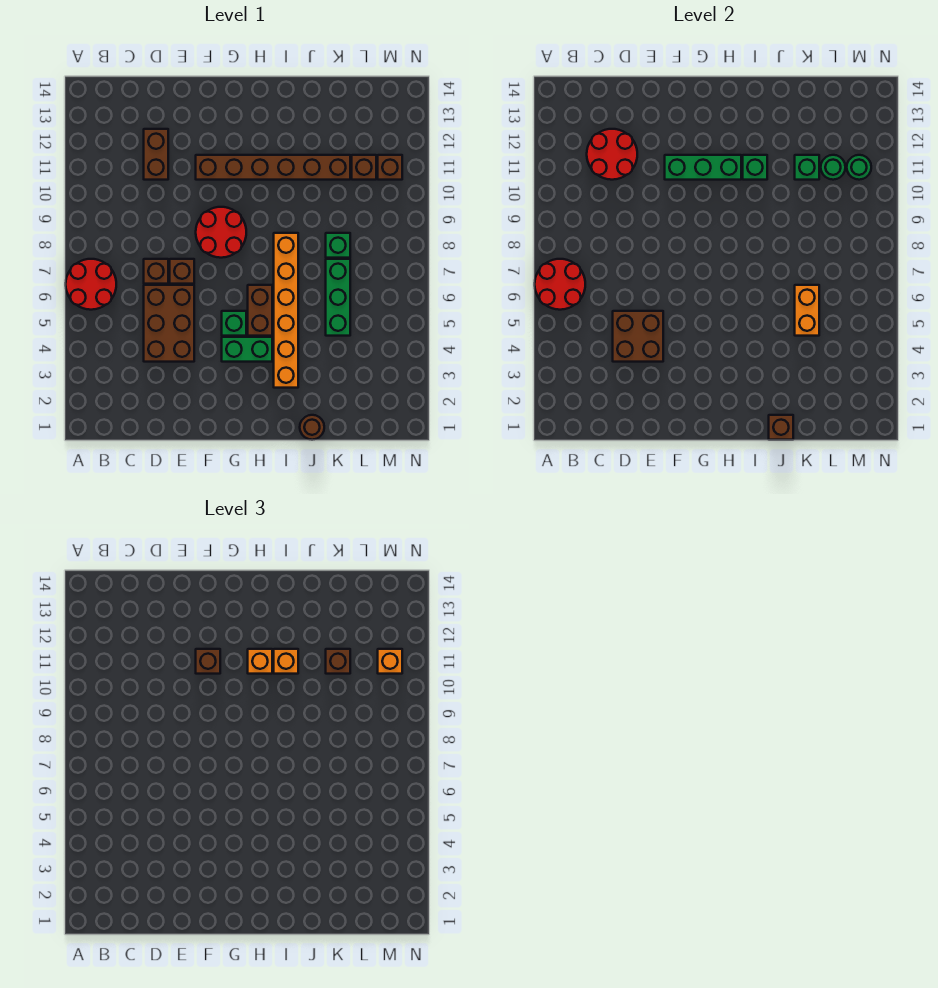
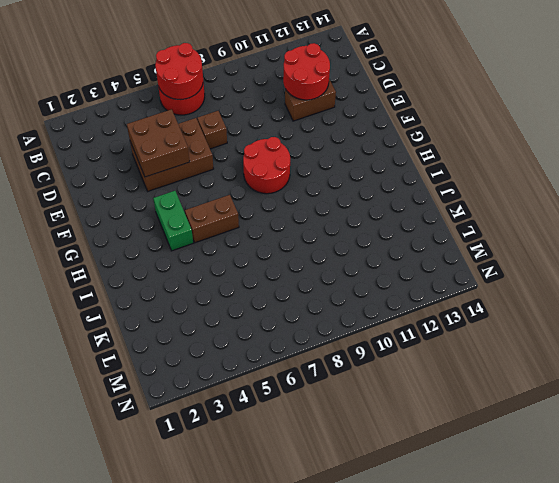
none -> brown 1x1 brick [170,259,194,284]
none -> brown 1x6 brick [196,155,350,180]
none -> green 1x1 brick [222,311,246,336]
none -> orange 1x6 brick [274,233,298,388]

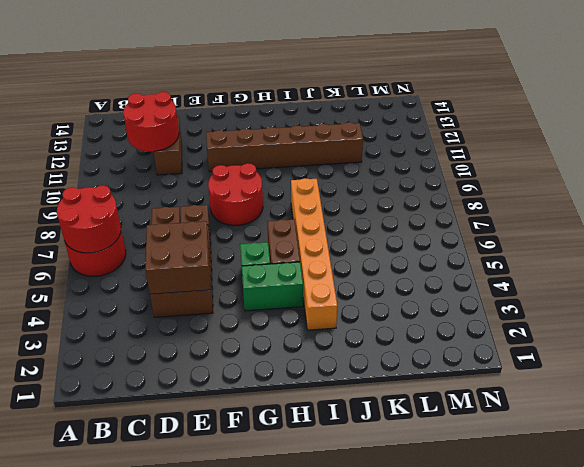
none -> brown 1x1 round brick [300,415,324,440]
none -> green 1x3 brick [326,259,350,336]
none -> green 1x1 brick [326,233,350,258]
none -> brown 1x1 brick [352,155,376,180]

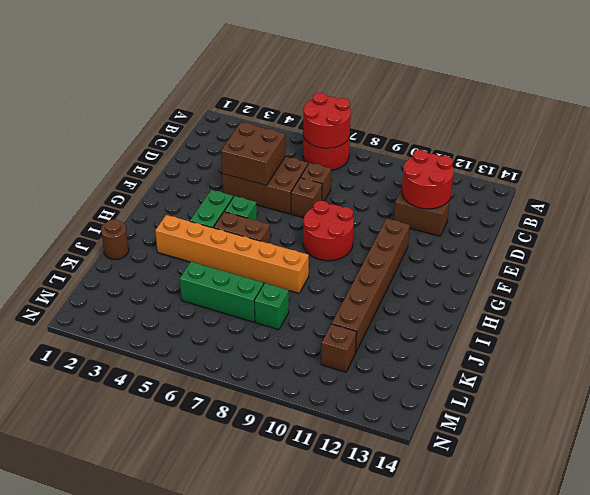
none -> brown 1x1 brick [378,155,402,180]
none -> green 1x3 brick [665,155,741,180]
none -> green 1x1 brick [743,155,767,180]
none -> brown 1x1 brick [769,415,793,440]

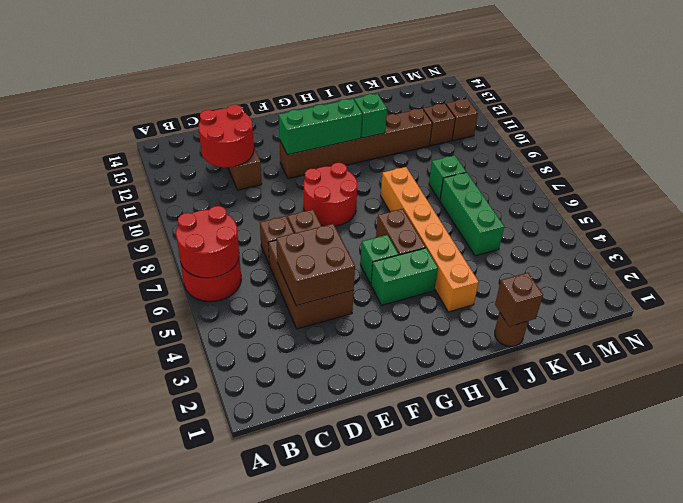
none -> orange 1x2 brick [795,285,819,336]
none -> green 1x1 brick [795,155,819,180]
none -> green 1x1 round brick [821,155,845,180]
none -> green 1x1 round brick [847,155,871,180]

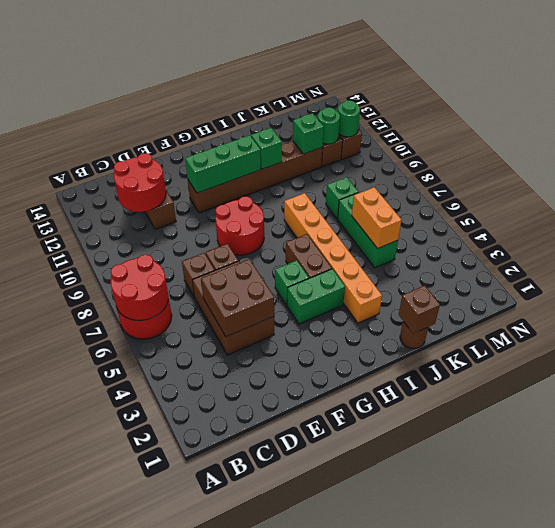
none -> brown 1x1 brick [196,649,220,674]
none -> orange 1x1 brick [248,649,272,674]
none -> orange 1x1 brick [274,649,298,674]
none -> brown 1x1 brick [326,649,350,674]

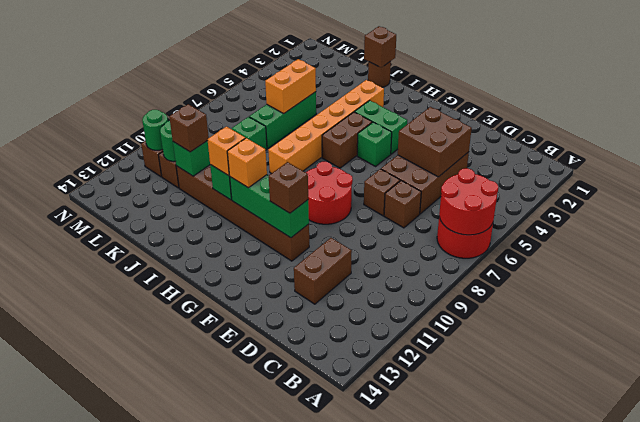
none -> red 2x2 round brick [587,129,637,180]
none -> orange 1x1 brick [378,649,402,674]

